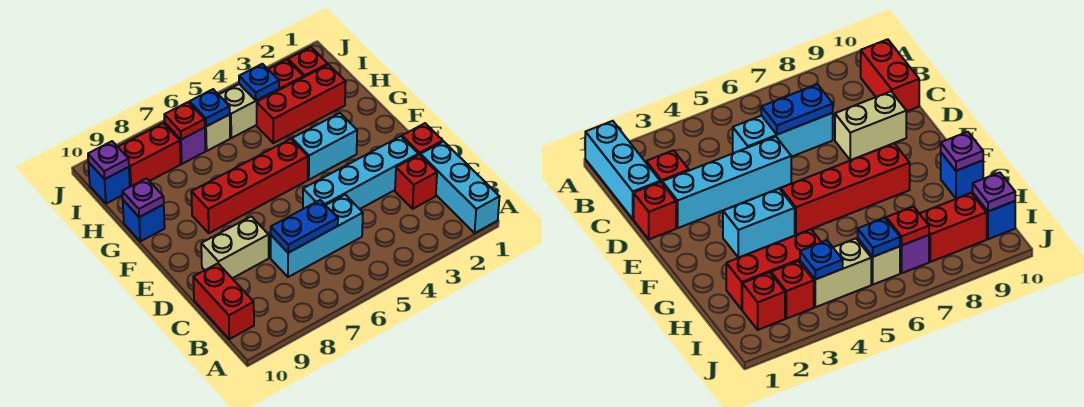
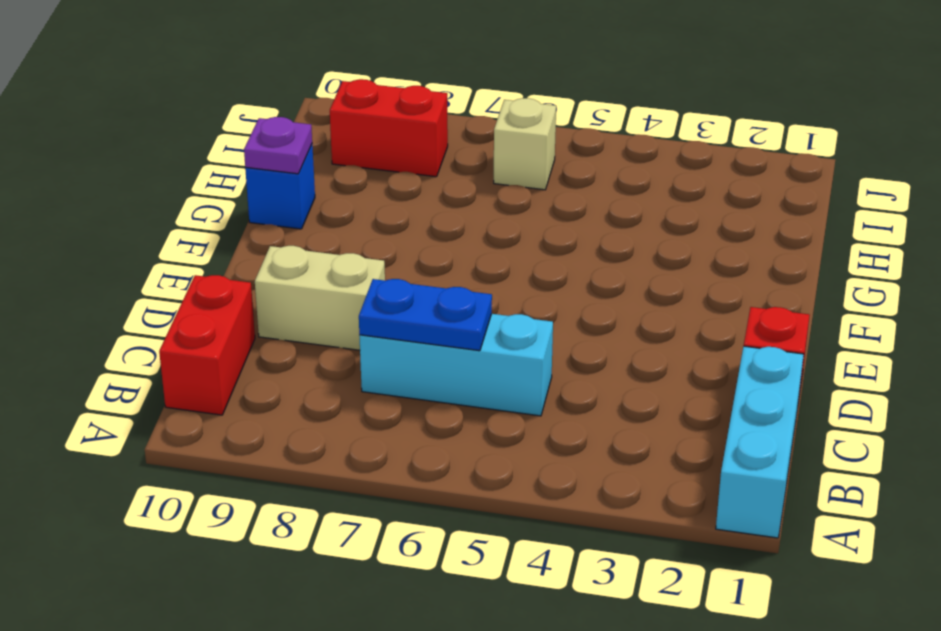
none -> red 1x1 brick [395,155,437,209]
none -> cyan 1x4 brick [303,136,418,209]
none -> cyan 1x2 brick [292,113,357,180]

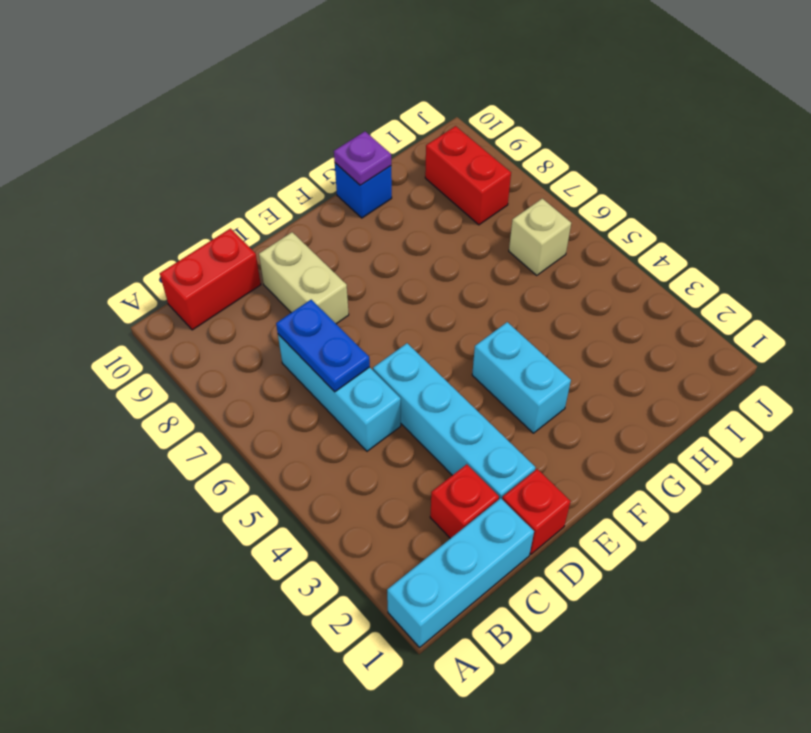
none -> red 1x4 brick [191,139,308,233]
none -> red 1x3 brick [257,65,346,143]
none -> red 1x1 brick [288,47,328,77]

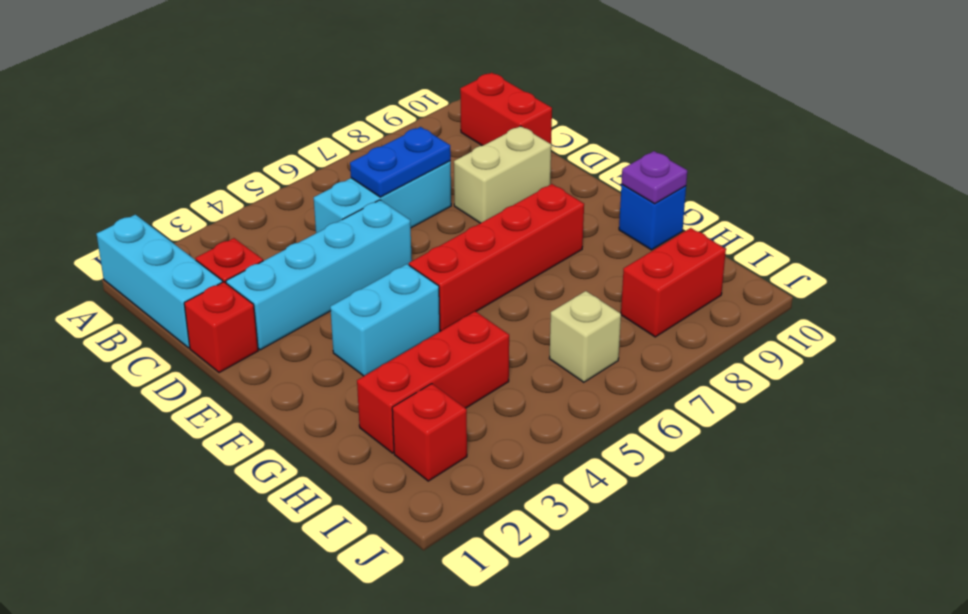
none -> red 1x1 brick [268,60,304,90]
none -> tan 1x2 brick [219,84,279,138]
none -> purple 1x1 brick [165,123,205,164]

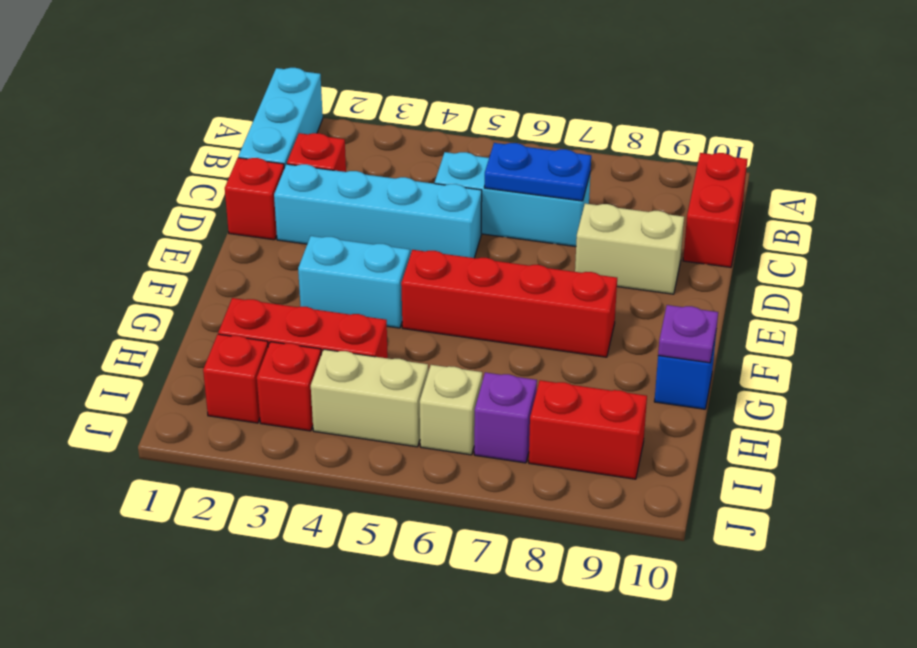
none -> blue 1x1 brick [88,162,130,204]
none -> blue 1x1 plate [239,64,279,100]
none -> blue 1x1 plate [189,89,230,126]

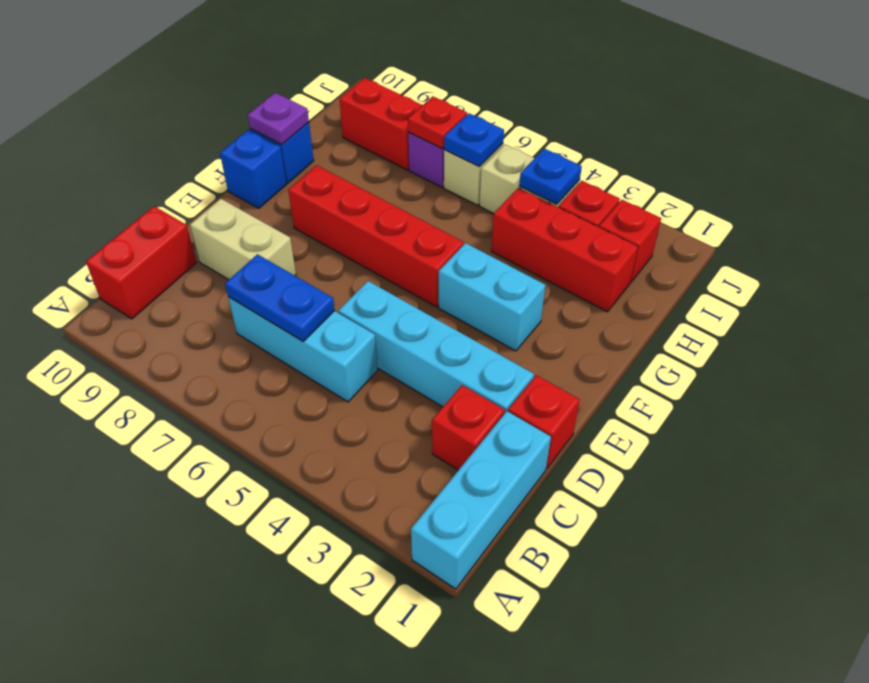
blue 1x1 brick [220,130,286,208] -> blue 1x1 brick moved to [88,162,130,204]
none -> purple 1x1 plate [88,141,129,179]

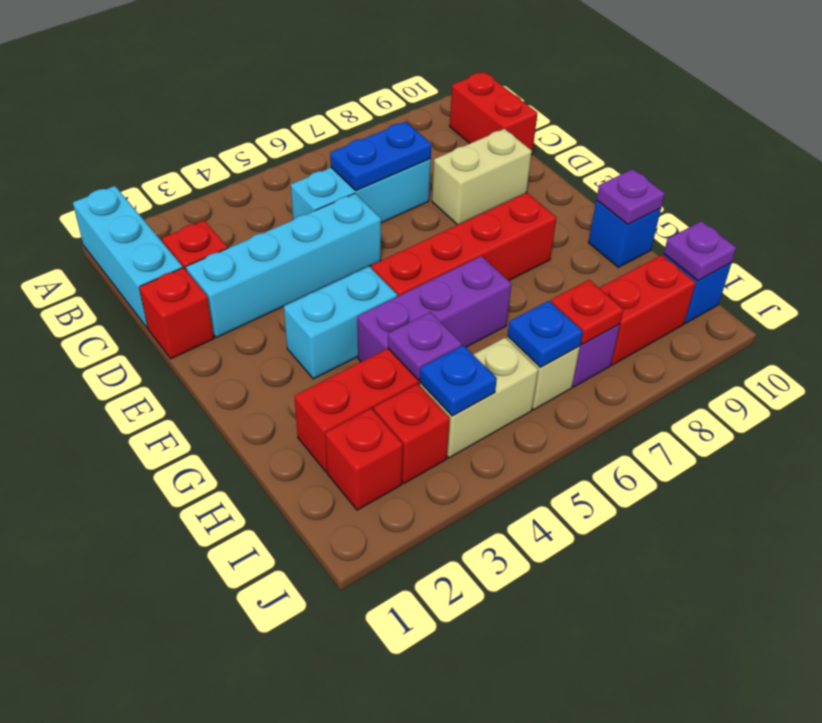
purple 1x3 brick [357,256,512,362] -> none
purple 1x1 plate [388,312,462,380] -> none

